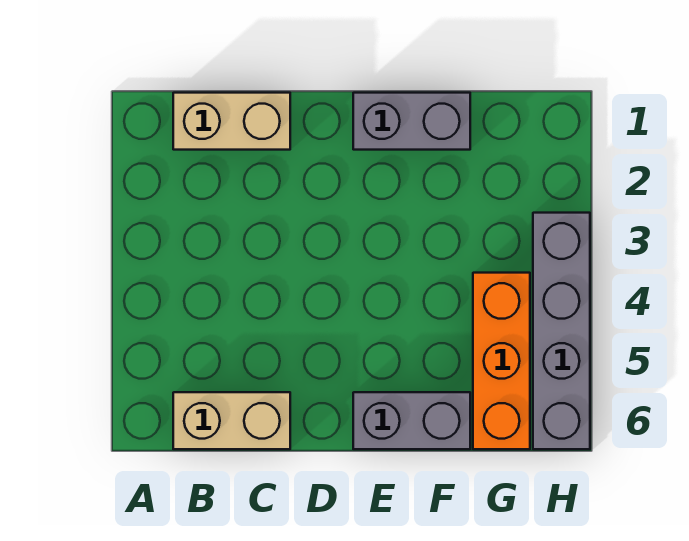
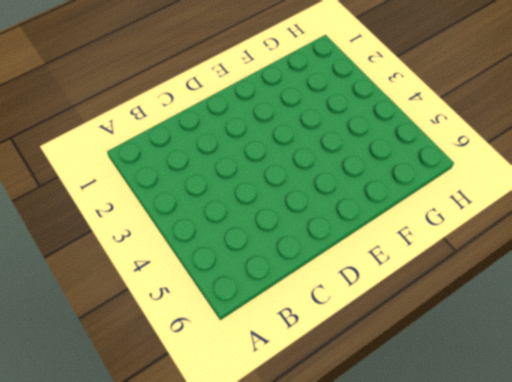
none -> tan 1x2 brick [173,93,290,150]
none -> tan 1x2 brick [173,392,290,449]

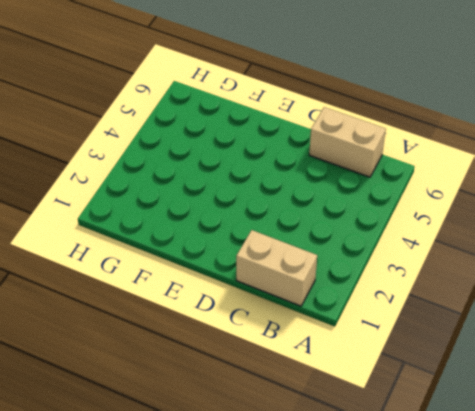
none -> grey 1x2 brick [353,93,470,150]
none -> grey 1x2 brick [353,392,470,449]

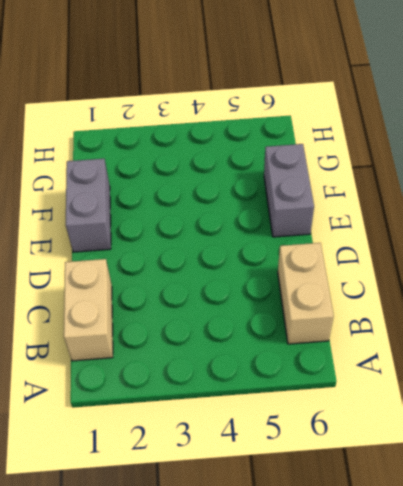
none -> orange 1x3 brick [473,273,530,449]
none -> grey 1x4 brick [533,213,590,449]

